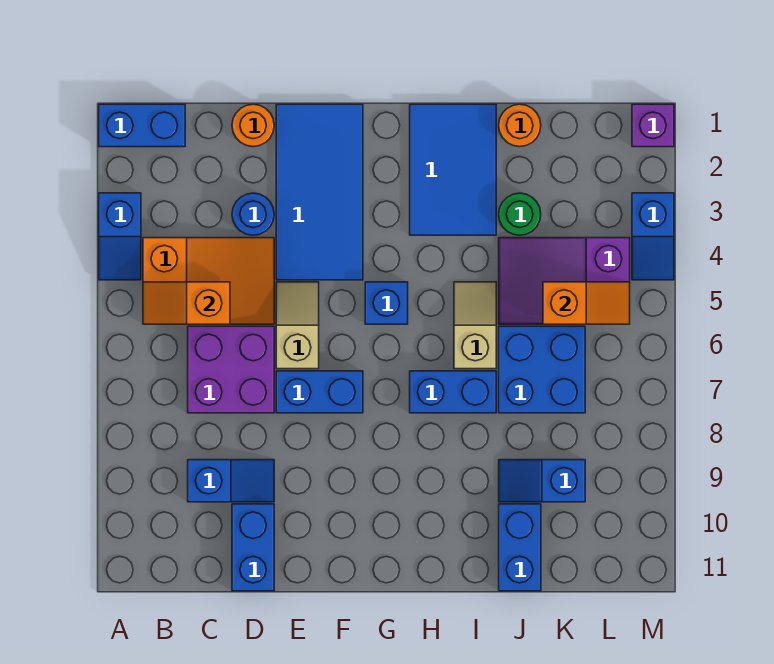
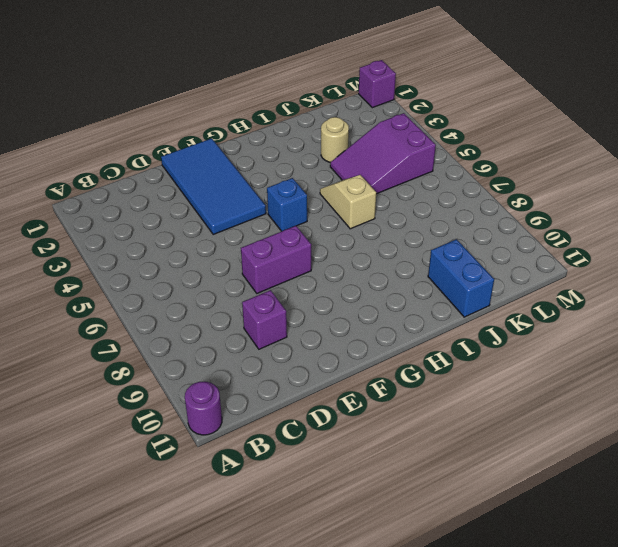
purple 1x1 round brick [185,382,222,435] -> none
purple 1x1 brick [242,290,287,349] -> blue 1x2 slope [188,460,274,502]
purple 1x2 brick [241,226,311,293] -> blue 1x2 brick [276,371,363,413]
tan 1x1 round brick [321,117,349,162] -> green 1x1 round brick [499,193,541,235]
none -> blue 1x2 brick [99,104,185,147]
none -> blue 1x2 slope [99,193,141,280]
none -> orange 2x3 slope [143,238,274,324]

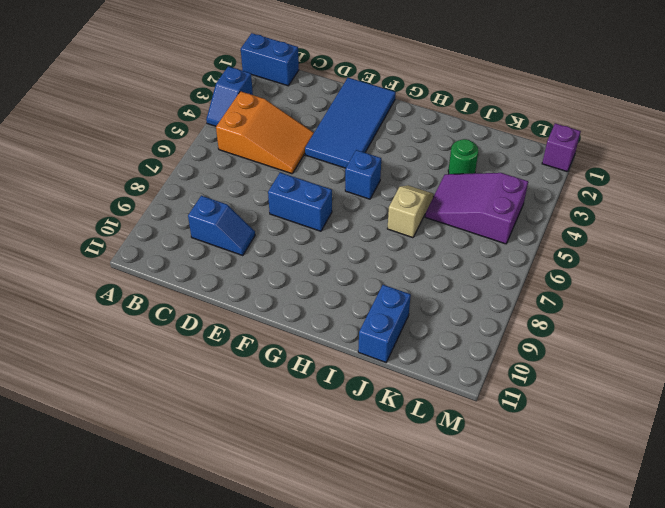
none -> purple 2x2 brick [188,326,274,413]
none -> orange 1x1 round brick [232,104,274,147]
none -> blue 1x1 round brick [232,193,274,235]

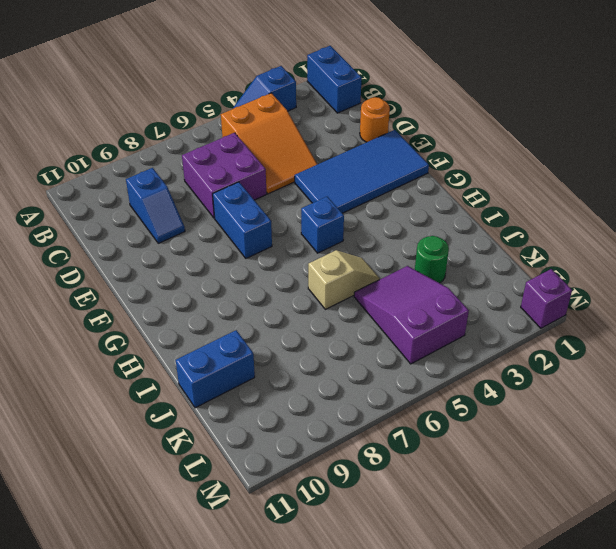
none -> blue 1x1 round brick [232,193,274,235]
none -> blue 1x2 brick [232,504,274,591]
none -> tan 1x2 slope [276,282,319,369]

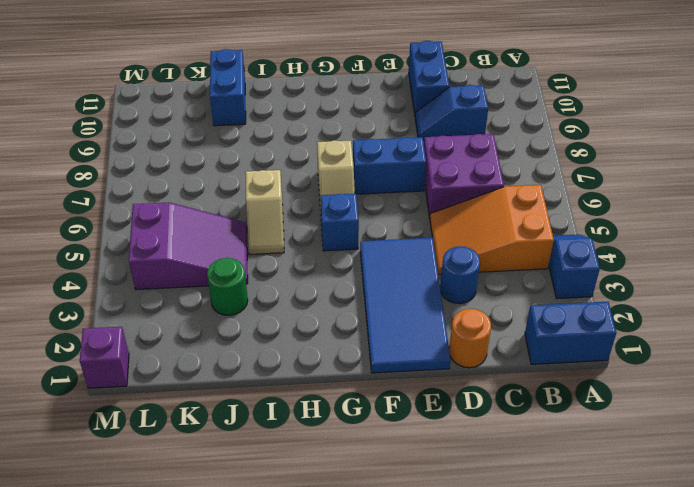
tan 1x2 slope [317,140,355,211] -> tan 1x2 slope moved to [276,282,319,369]
none -> blue 2x3 tile [410,104,496,235]
none -> blue 1x2 brick [410,371,496,413]
none -> orange 1x1 round brick [499,104,541,147]

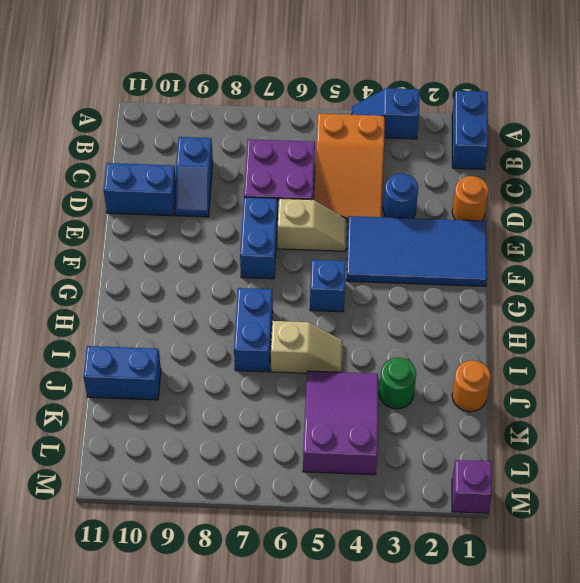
none -> blue 2x3 tile [410,104,496,235]
none -> blue 2x2 brick [499,326,585,413]
none -> blue 1x2 slope [499,460,585,502]

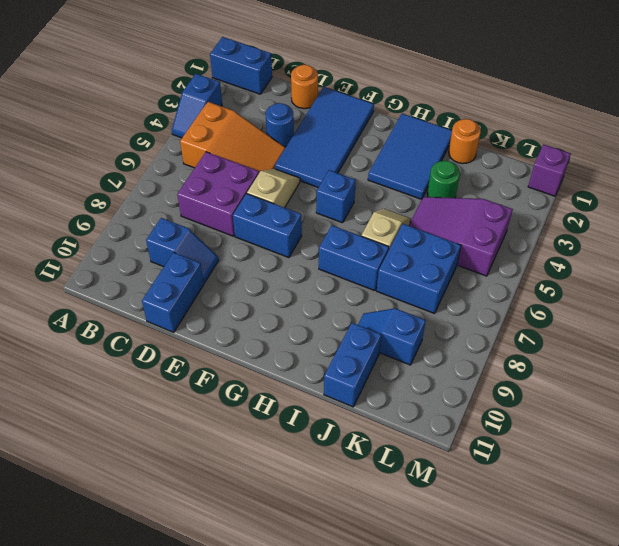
none -> blue 1x2 slope [632,193,674,280]
none -> orange 1x2 slope [143,282,230,324]
none -> orange 1x2 slope [543,282,630,324]

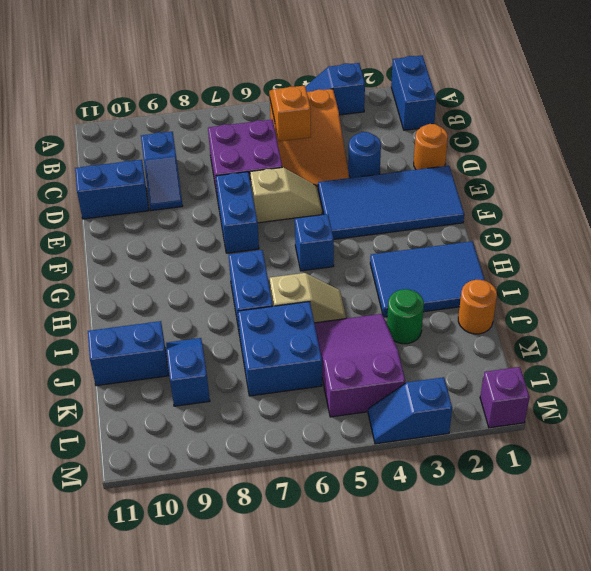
none -> orange 1x2 slope [543,282,630,324]

